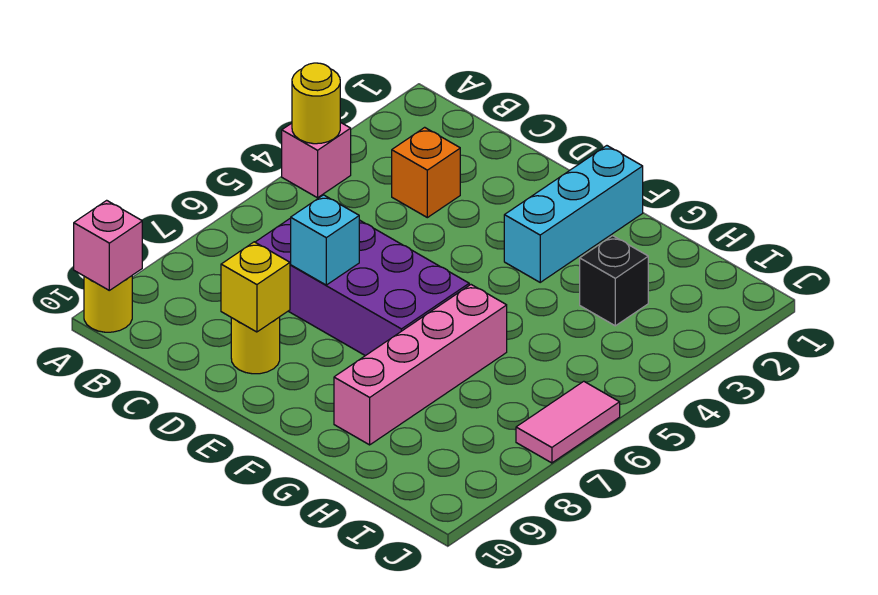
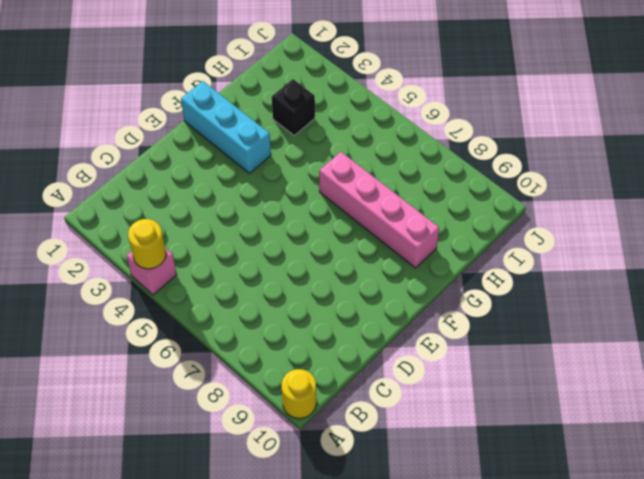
none -> orange 1x1 brick [392,127,460,218]
none -> purple 2x4 brick [255,218,469,356]
none -> yellow 1x1 round brick [231,317,280,374]

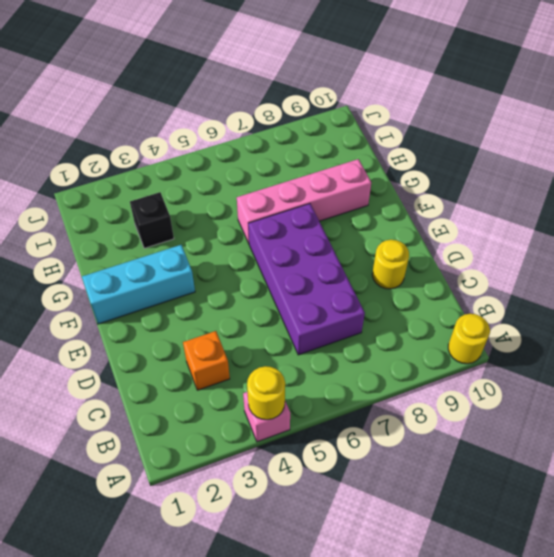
none -> pink 1x2 tile [516,381,620,463]
none -> pink 1x1 brick [74,200,142,290]
none -> cyan 1x1 brick [291,195,359,285]

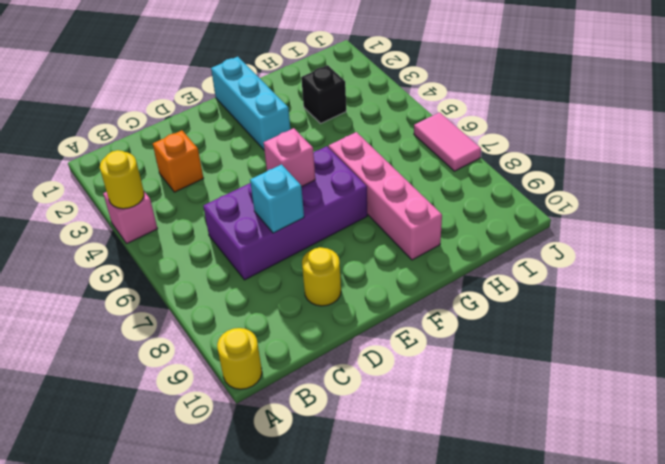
pink 1x1 brick [264,128,315,187] -> pink 1x1 brick moved to [74,200,142,290]
none -> yellow 1x1 brick [221,242,290,332]

